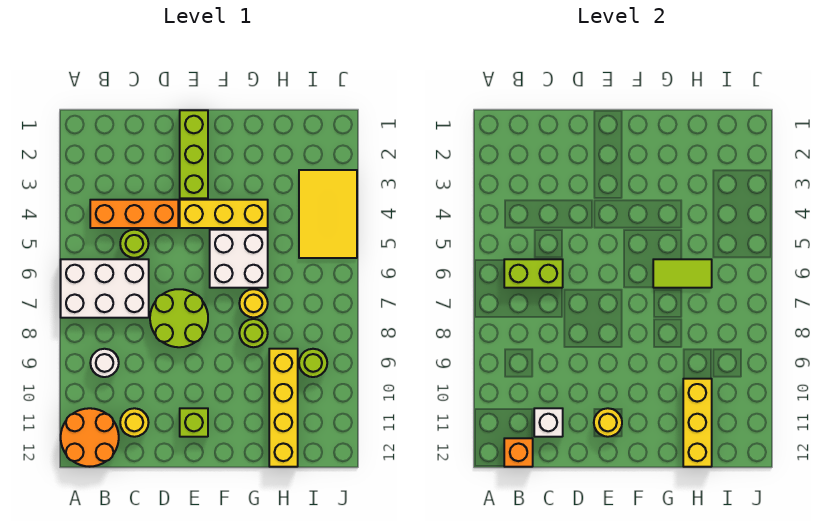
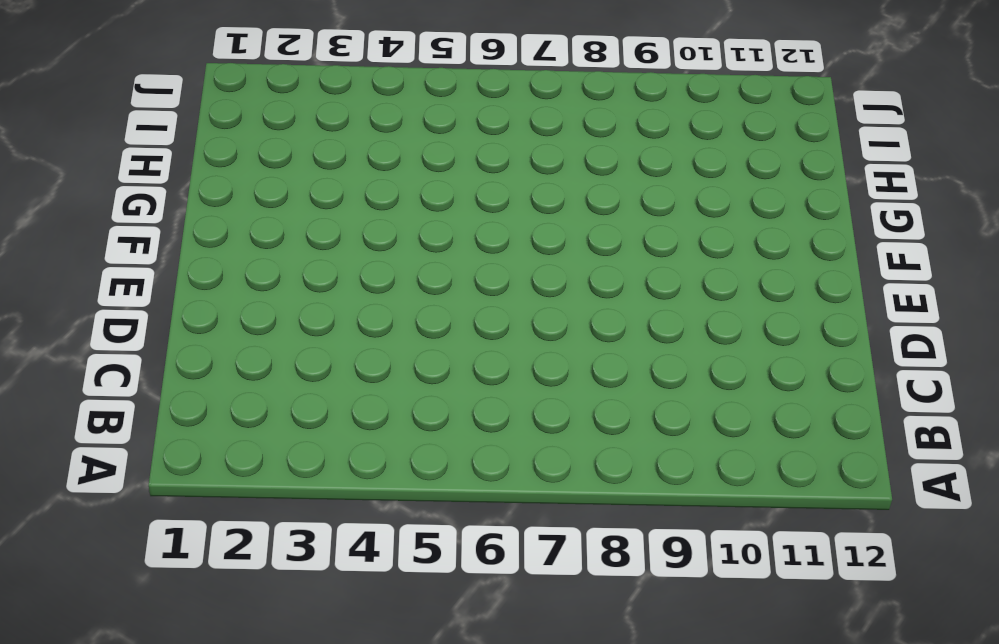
none -> white 2x3 brick [61,259,149,318]
none -> orange 2x2 round brick [61,408,119,467]
none -> orange 1x3 brick [90,200,178,228]

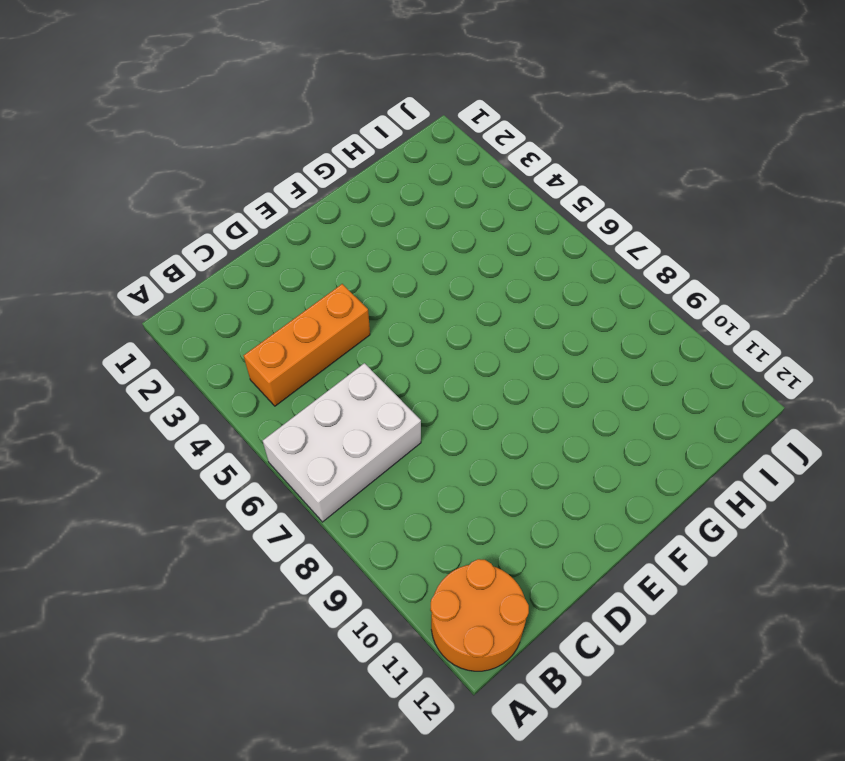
none -> white 1x1 round brick [90,349,119,377]
none -> lime 1x1 round brick [120,230,149,258]
none -> yellow 1x1 round brick [120,408,149,437]

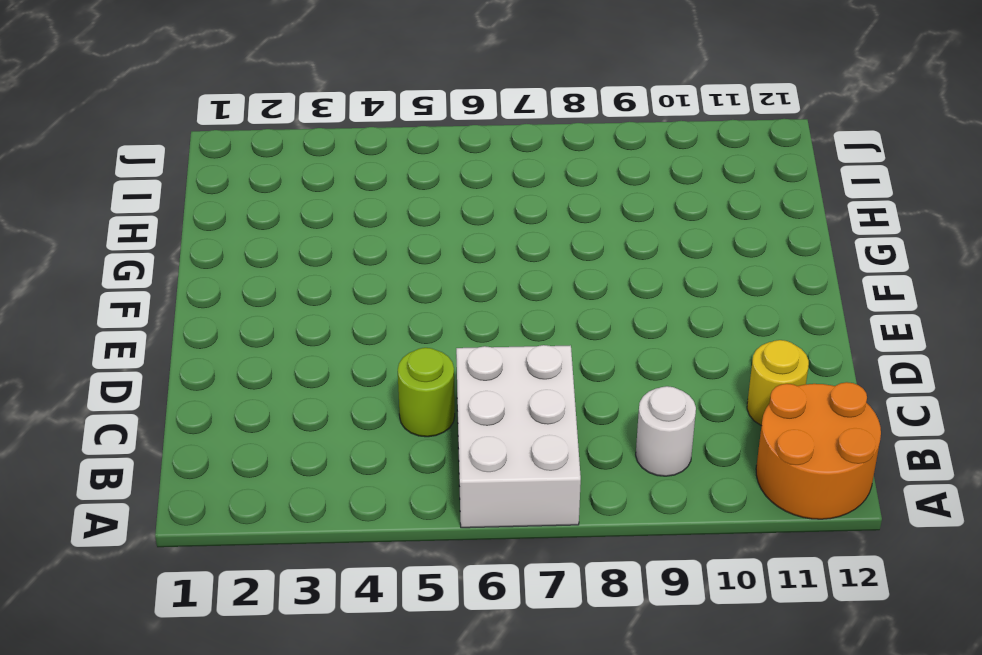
none -> orange 1x3 brick [90,200,178,228]
none -> lime 2x2 round brick [150,289,208,347]
none -> lime 1x3 brick [180,110,208,198]

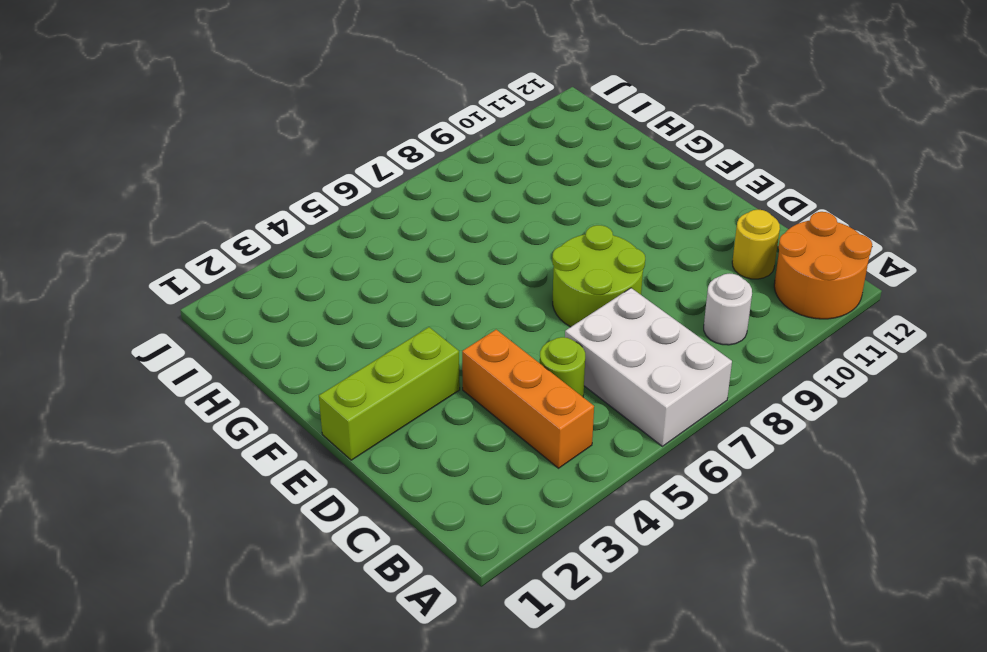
none -> yellow 1x3 brick [180,200,268,228]
none -> lime 1x1 brick [180,408,208,437]
none -> white 2x2 brick [210,230,268,288]

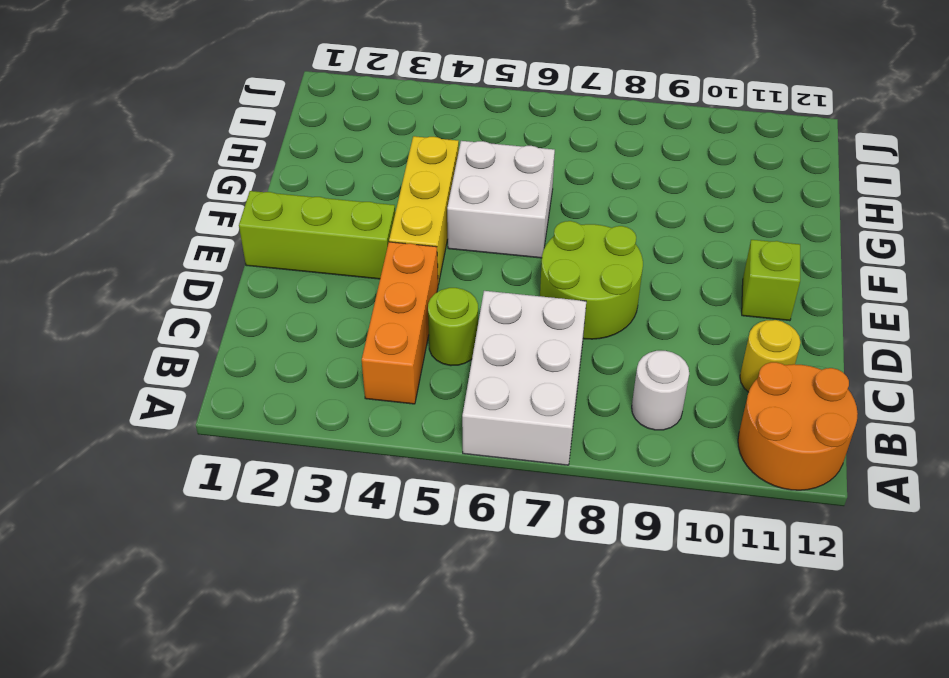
none -> yellow 1x1 round brick [239,289,268,317]
none -> lime 1x1 round brick [239,319,268,347]
none -> yellow 1x4 brick [269,349,298,467]

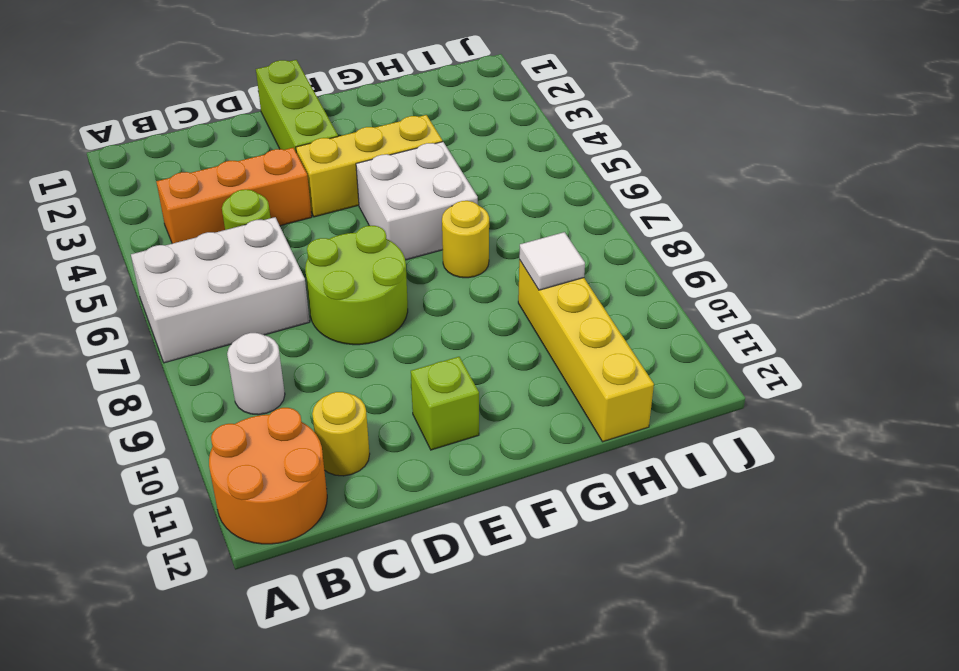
white 1x1 tile [519,232,585,290] -> none
none -> lime 1x1 round brick [239,319,268,347]
none -> yellow 2x3 tile [299,170,357,258]
none -> lime 1x1 round brick [299,349,327,377]

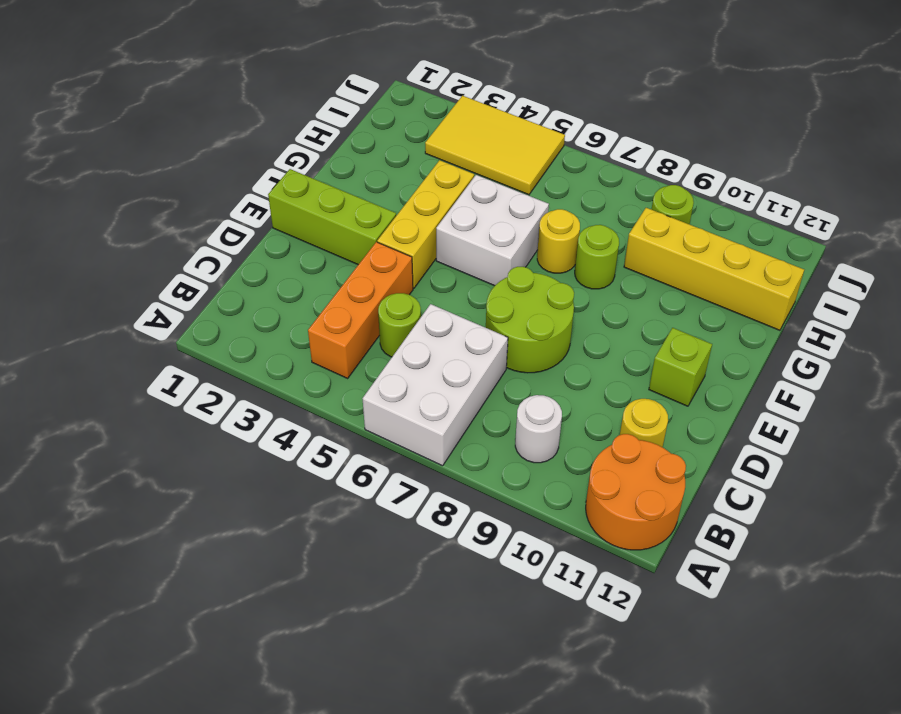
none -> lime 1x2 brick [504,259,563,288]
none -> orange 1x1 brick [504,438,533,467]
none -> white 1x1 brick [534,408,563,437]

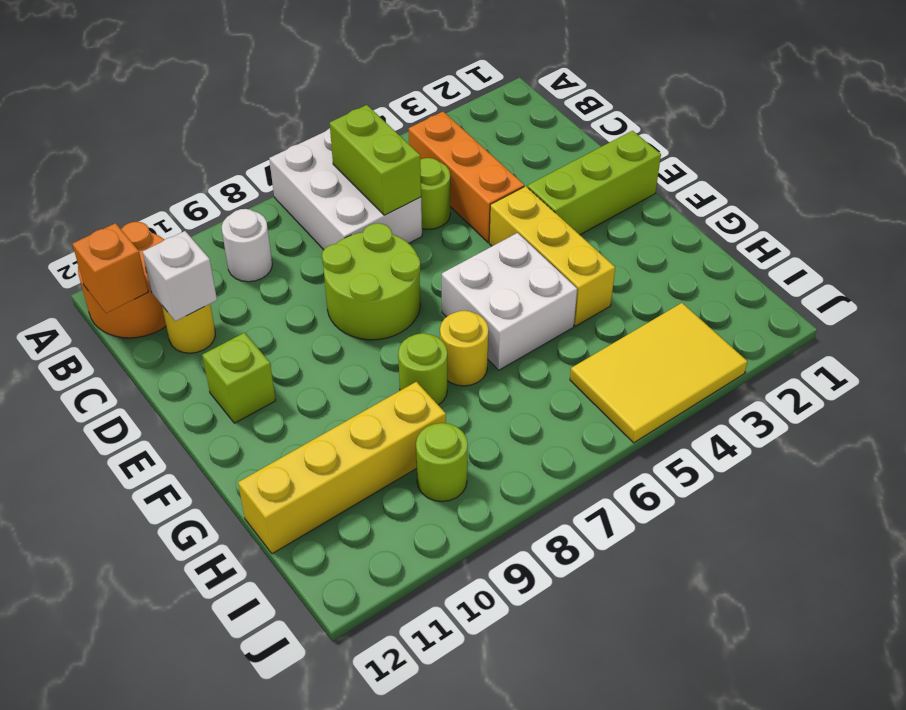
none -> yellow 1x1 round brick [594,408,622,437]
none -> lime 1x2 tile [653,259,712,288]
none -> yellow 1x3 brick [683,379,712,467]

